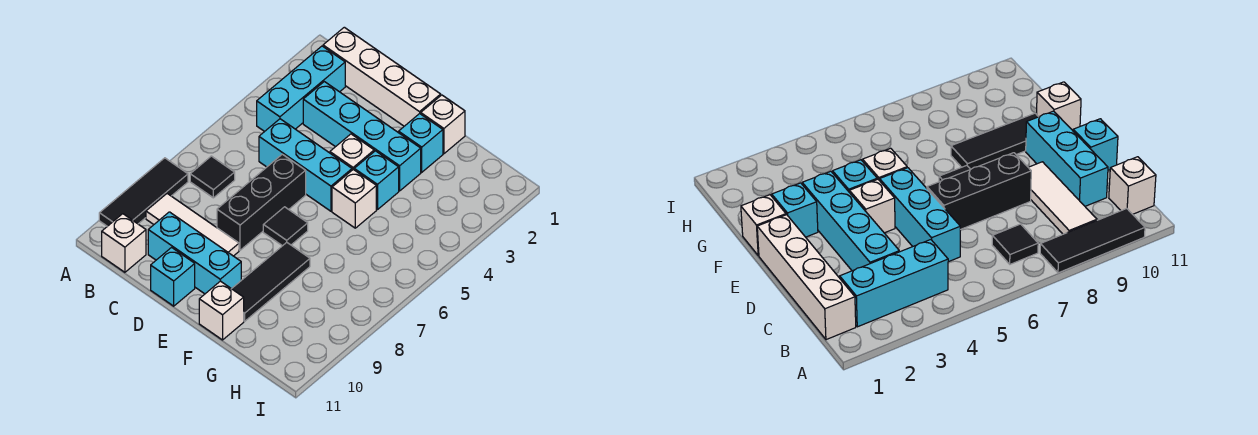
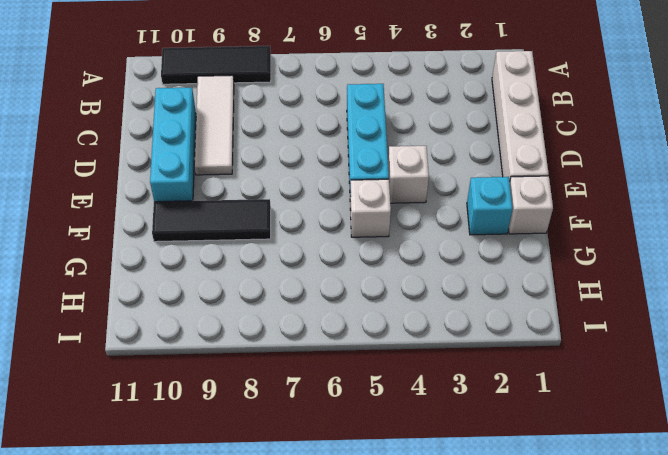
none -> cyan 1x3 brick [257,46,345,132]
none -> black 1x1 tile [190,156,235,198]
none -> white 1x1 brick [102,214,146,272]

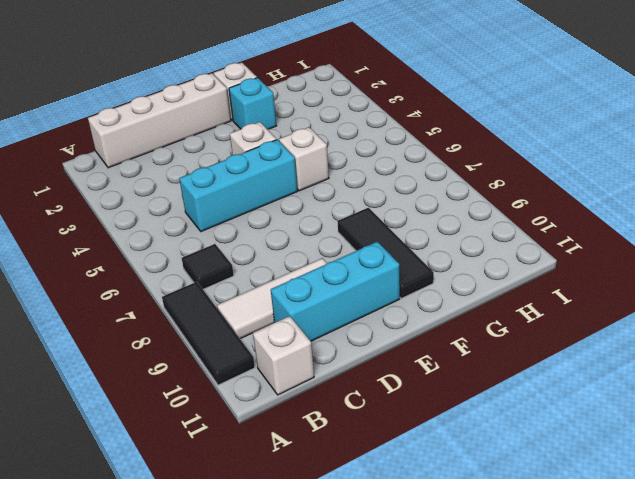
none -> cyan 1x3 brick [257,46,345,132]
none -> cyan 1x4 brick [303,82,421,191]
none -> black 1x3 brick [217,154,306,250]

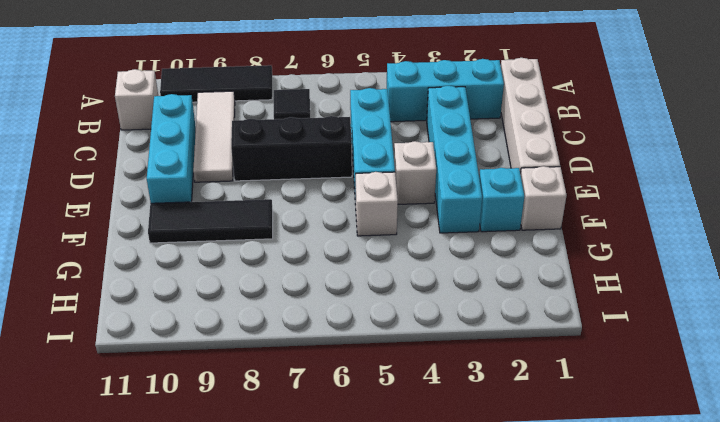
none -> cyan 1x1 brick [151,247,195,306]
none -> black 1x1 tile [263,207,308,246]
none -> cyan 1x1 brick [354,151,399,210]

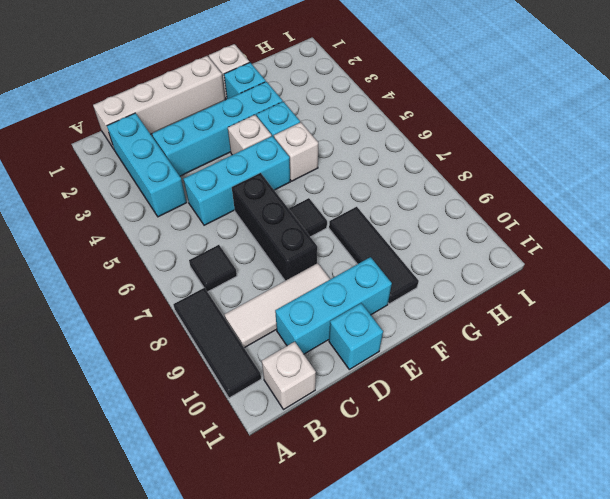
none -> white 1x1 brick [199,281,244,340]

